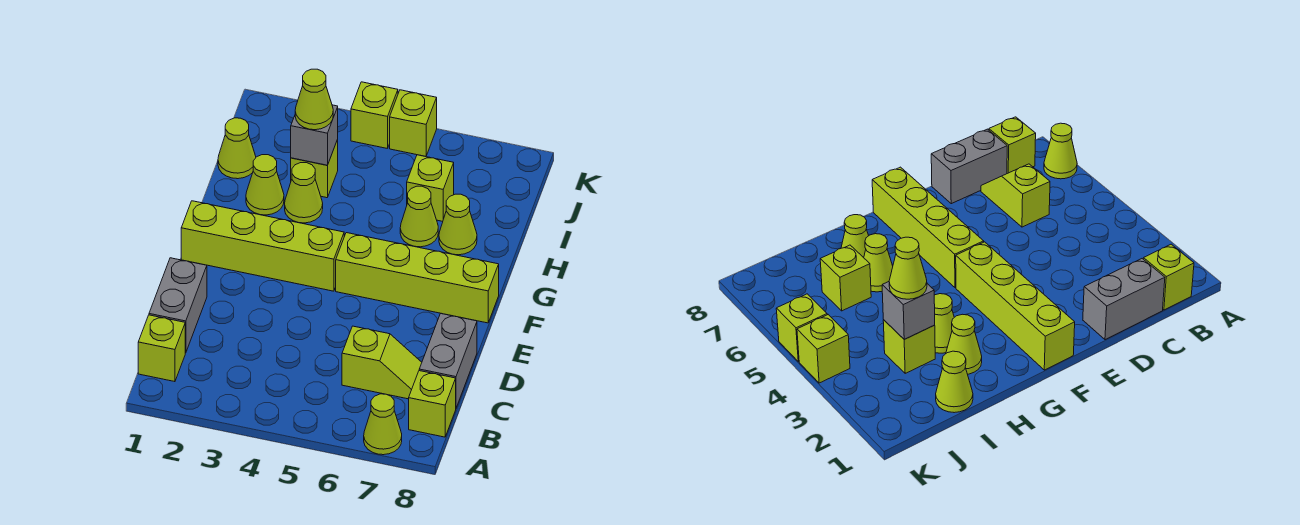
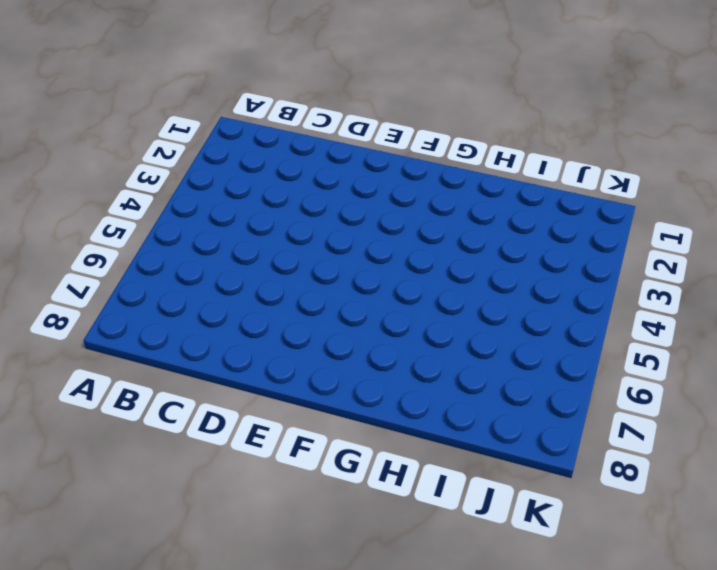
none -> lime 1x1 cone [364,394,402,455]
none -> lime 1x1 brick [138,315,185,382]
none -> lime 1x1 brick [409,371,456,437]

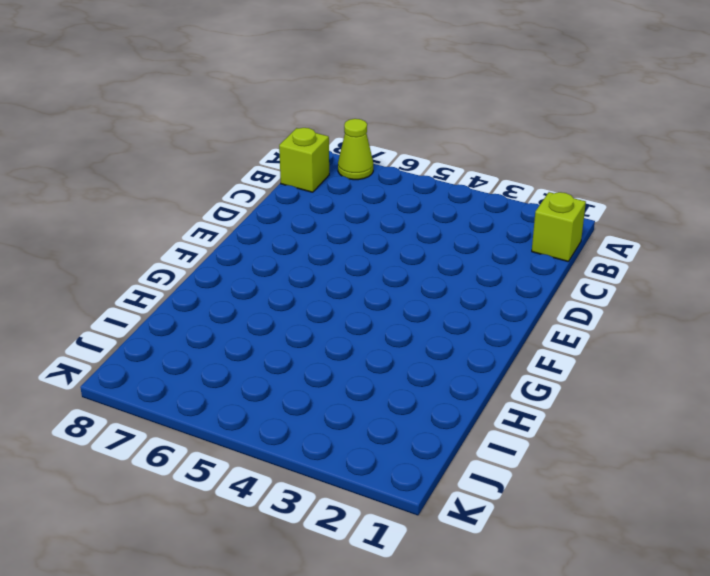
none -> grey 1x2 brick [149,258,207,353]
none -> lime 1x2 slope [342,326,422,399]
none -> grey 1x2 brick [419,313,477,408]

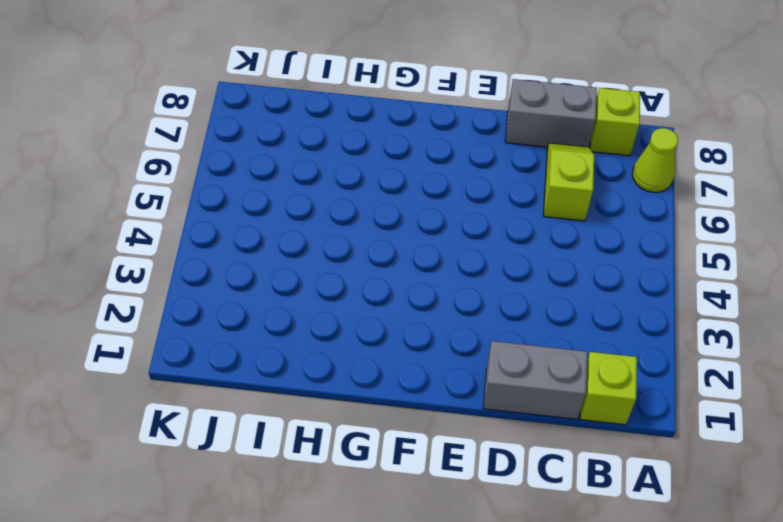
none -> lime 1x4 brick [181,201,344,291]
none -> lime 1x4 brick [336,233,499,323]
none -> lime 1x1 cone [246,155,284,215]

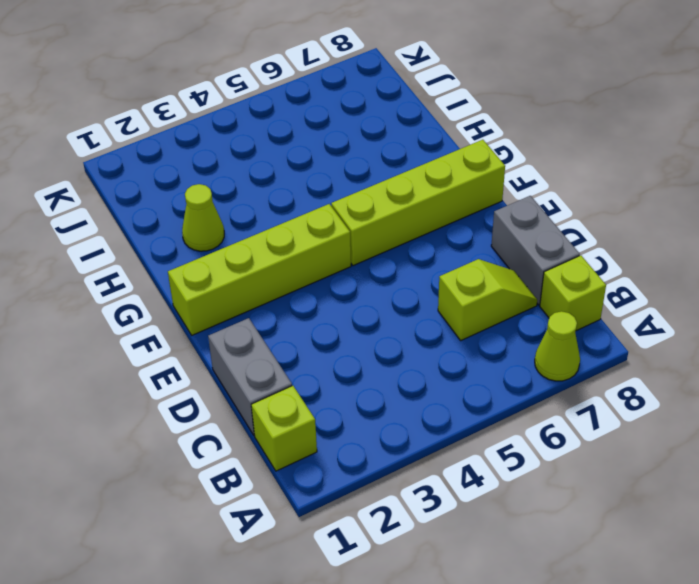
none -> lime 1x1 cone [285,163,323,223]
none -> lime 1x1 cone [400,186,438,247]
none -> lime 1x1 cone [439,194,477,255]

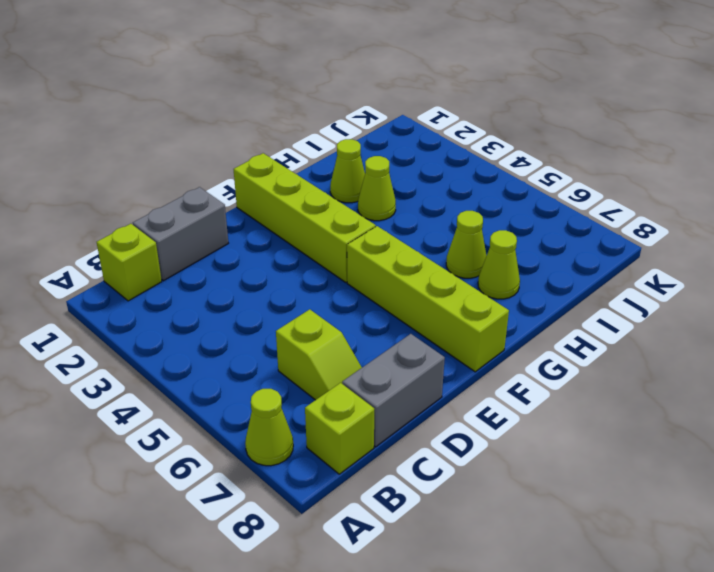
none -> lime 1x1 cone [218,118,256,179]
none -> lime 1x1 brick [291,140,338,198]
none -> lime 1x1 brick [407,155,454,221]

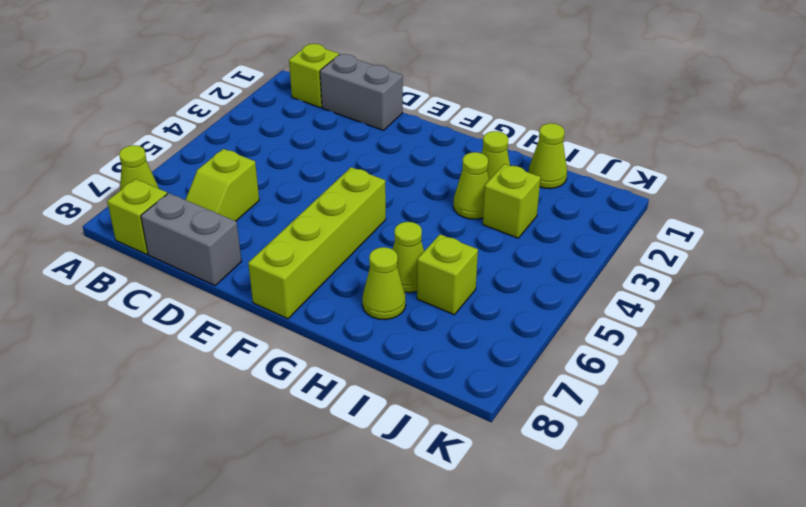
none -> lime 1x4 brick [181,201,344,291]
none -> lime 1x1 brick [351,82,398,149]
none -> lime 1x1 brick [390,90,437,157]

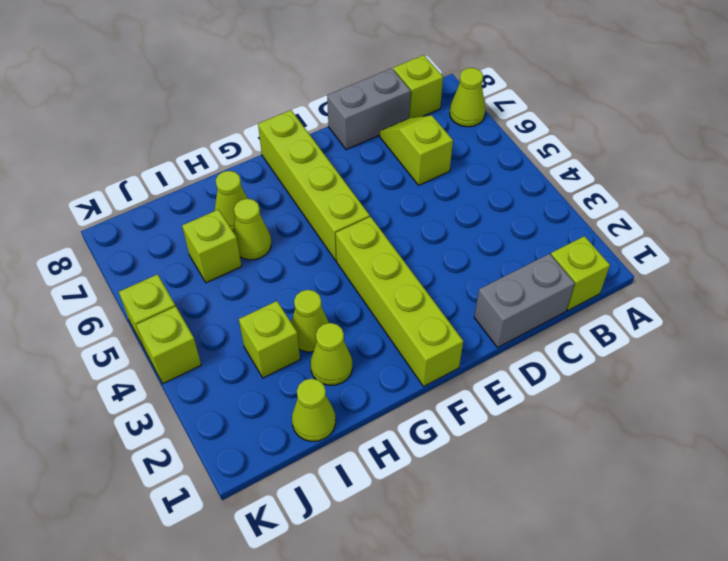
none -> grey 1x1 brick [291,105,338,165]
none -> lime 1x1 cone [295,69,333,130]

